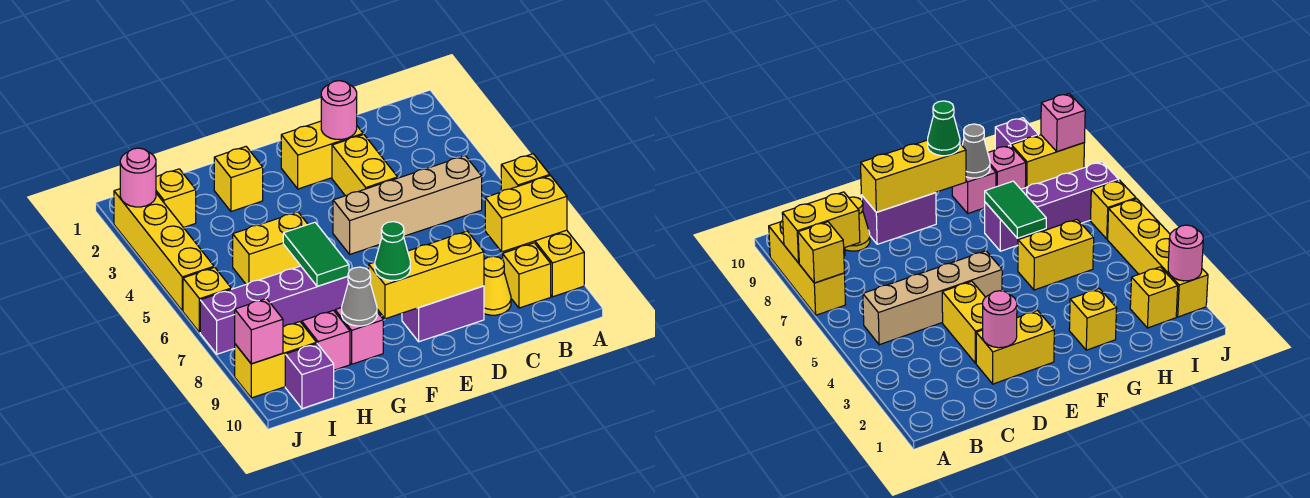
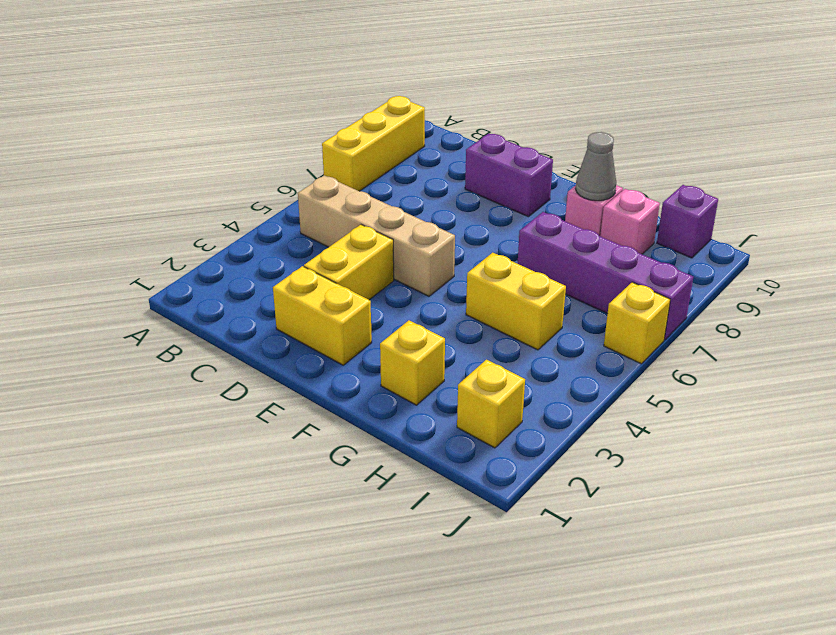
none -> yellow 1x1 brick [502,243,551,308]
none -> yellow 1x1 cone [484,256,511,315]
none -> yellow 1x2 brick [235,322,317,398]

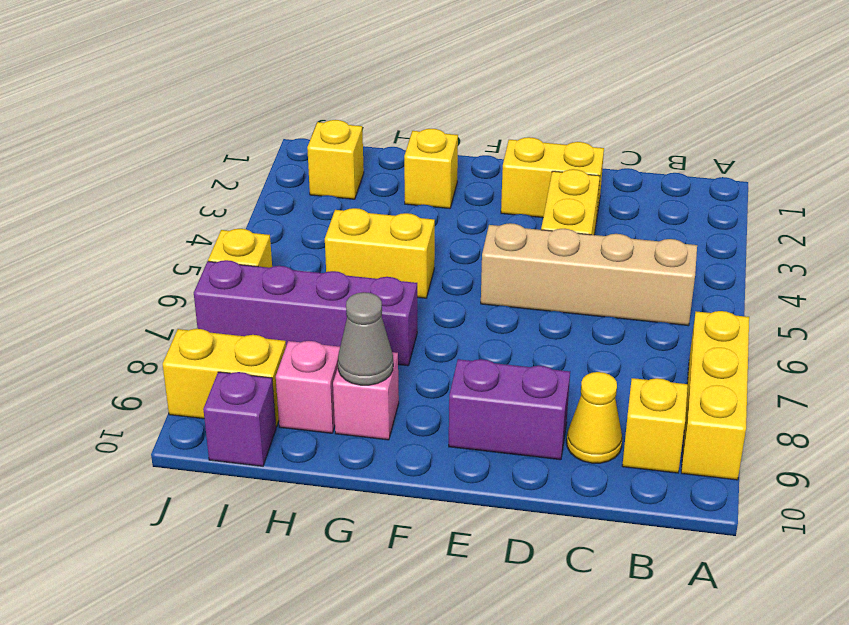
none -> yellow 1x4 brick [114,189,214,311]
none -> yellow 1x1 brick [501,154,550,191]
none -> yellow 1x2 brick [485,176,567,252]

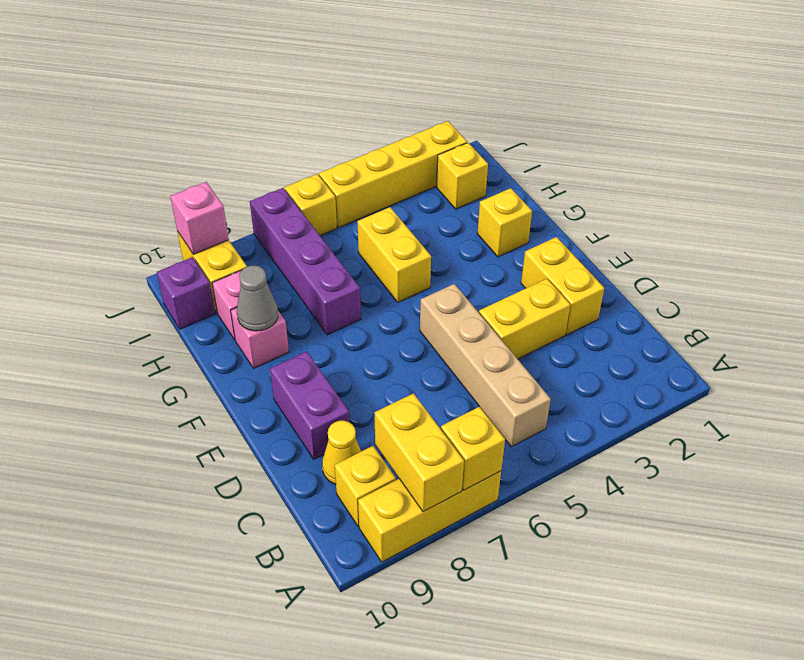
none -> pink 1x1 round brick [321,81,357,139]
none -> yellow 1x3 brick [369,231,484,319]
none -> green 1x2 tile [283,222,349,286]

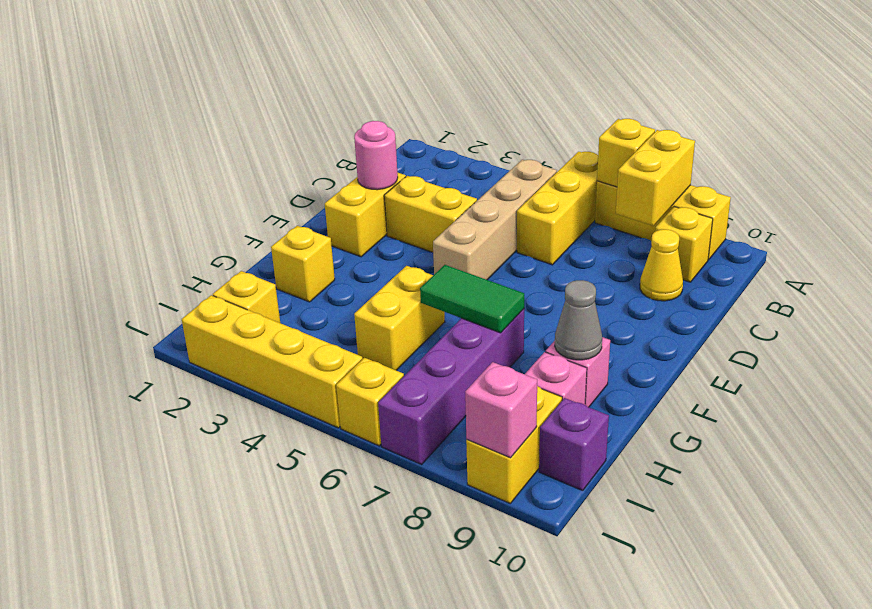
yellow 1x3 brick [517,152,598,265] -> yellow 1x3 brick moved to [369,231,484,319]
none -> purple 1x2 brick [402,286,484,342]
none -> pink 1x1 round brick [120,148,156,207]
none -> green 1x1 cone [375,222,410,280]

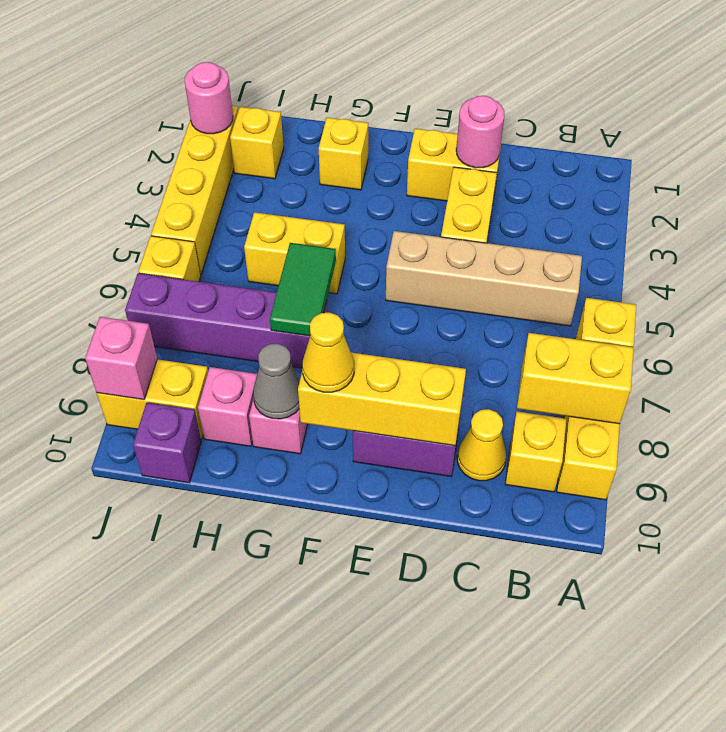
yellow 1x1 cone [302,313,354,392] -> green 1x1 cone [375,222,410,280]

